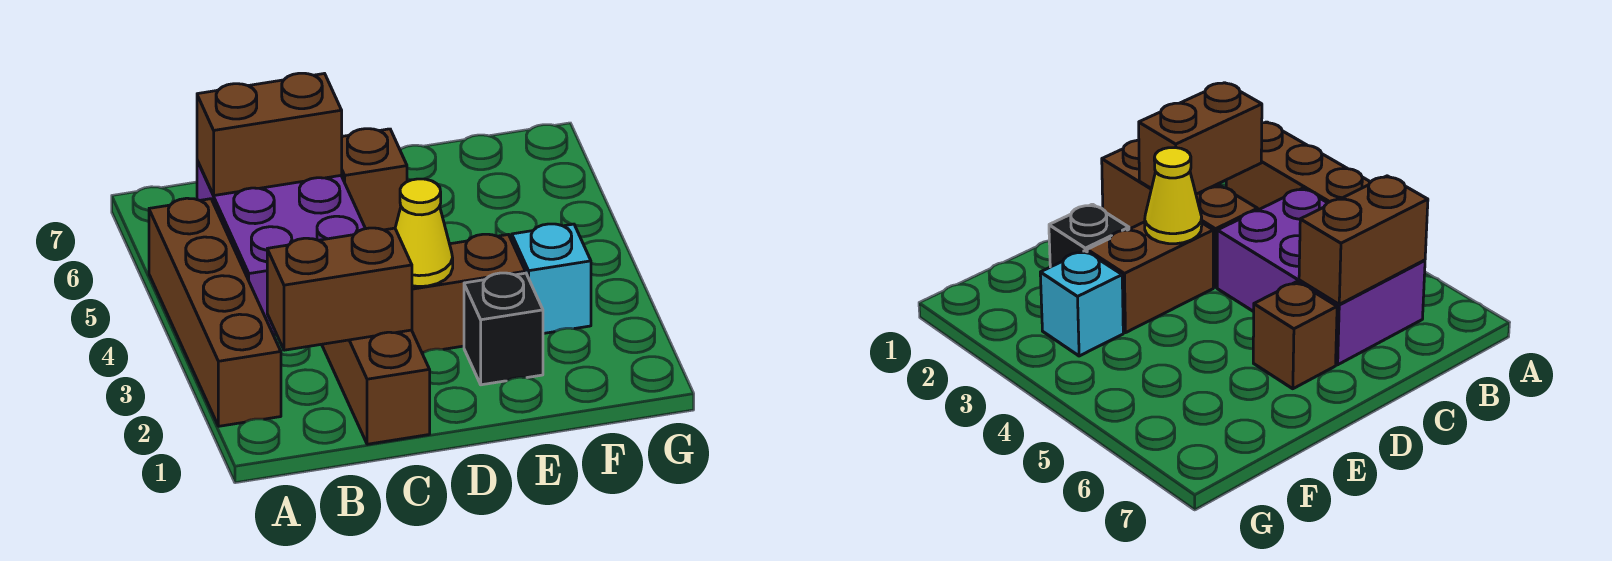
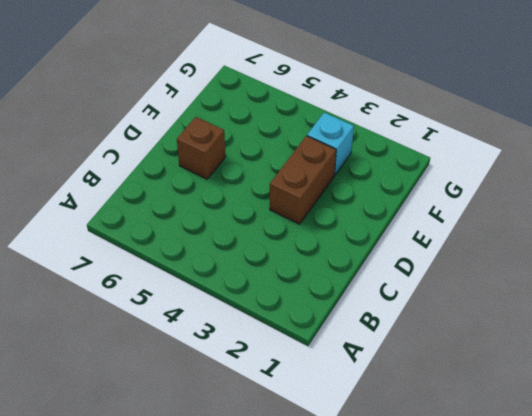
none -> brown 1x4 brick [149,198,281,426]
none -> purple 2x3 brick [197,161,365,335]

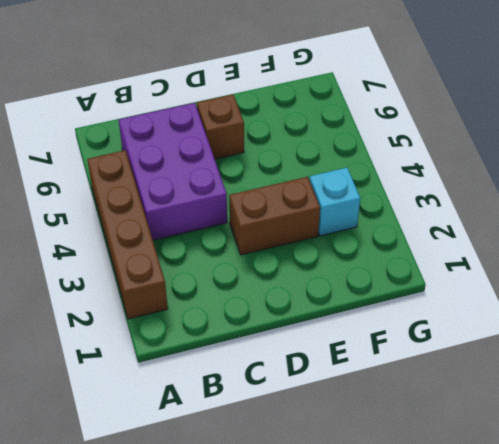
none -> brown 1x3 brick [322,330,430,444]
none -> black 1x1 brick [464,273,543,385]

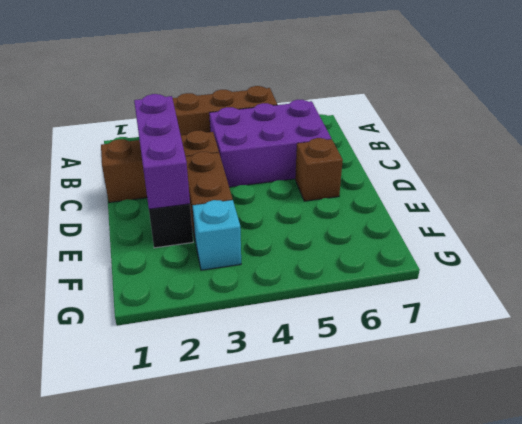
purple 1x3 brick [134,94,190,209] -> brown 1x2 brick [267,228,412,350]
none -> brown 1x2 brick [197,73,342,195]
none -> yellow 1x1 cone [395,179,453,287]

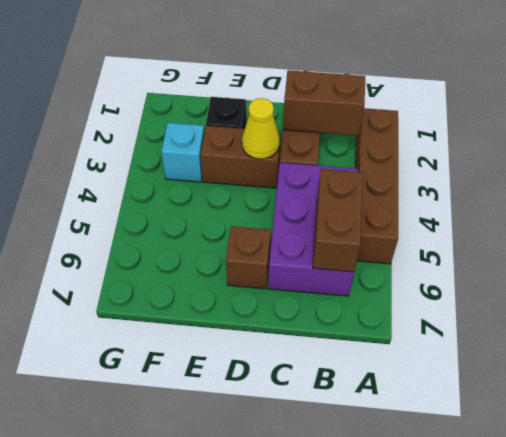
brown 1x2 brick [313,169,363,272] -> brown 1x2 brick turned to [197,73,342,195]

